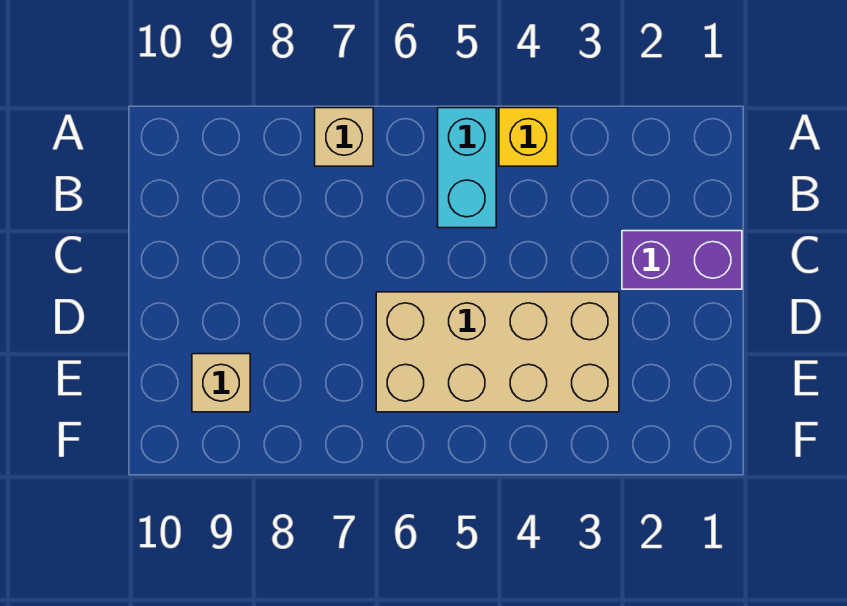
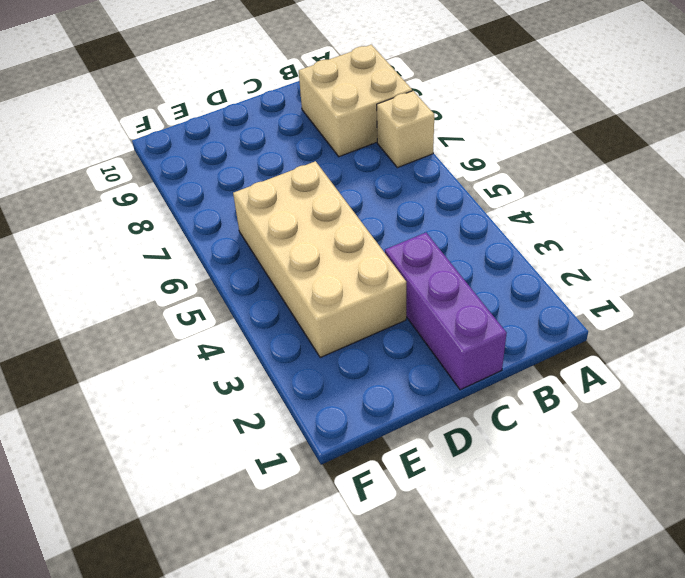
tan 2x2 brick [299,45,412,157] -> none
purple 1x3 brick [385,233,507,390] -> purple 1x2 brick [622,231,742,289]
none -> yellow 1x1 brick [499,108,558,166]
none -> cyan 1x2 brick [438,108,496,228]

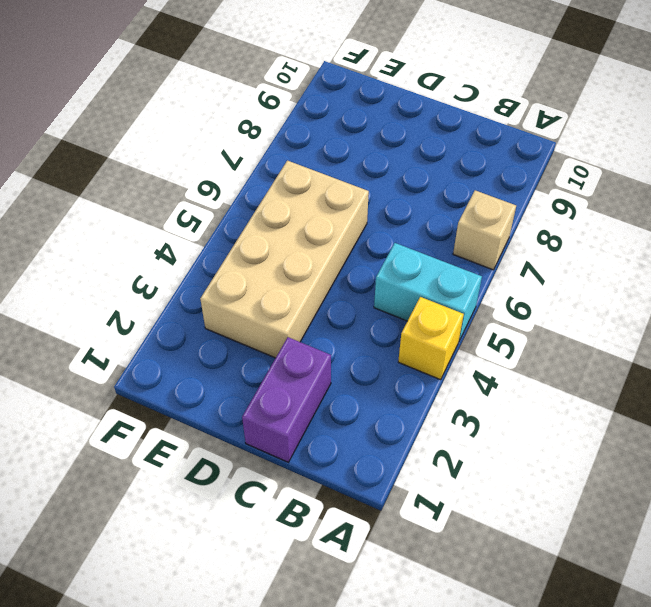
none -> tan 1x1 brick [192,354,250,412]

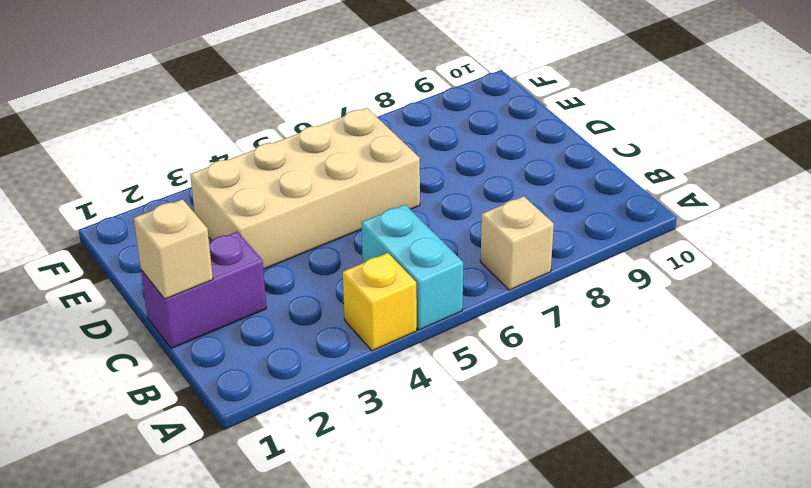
tan 1x1 brick [134,199,213,299] -> tan 1x1 brick moved to [192,354,250,412]

